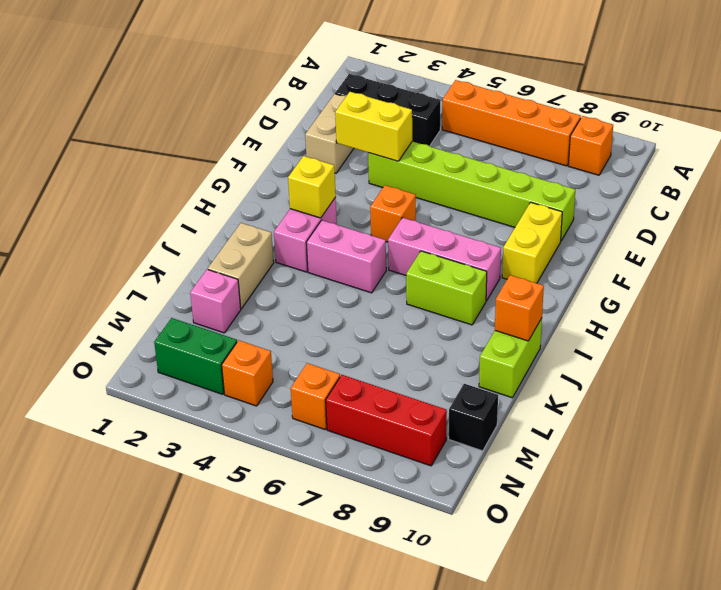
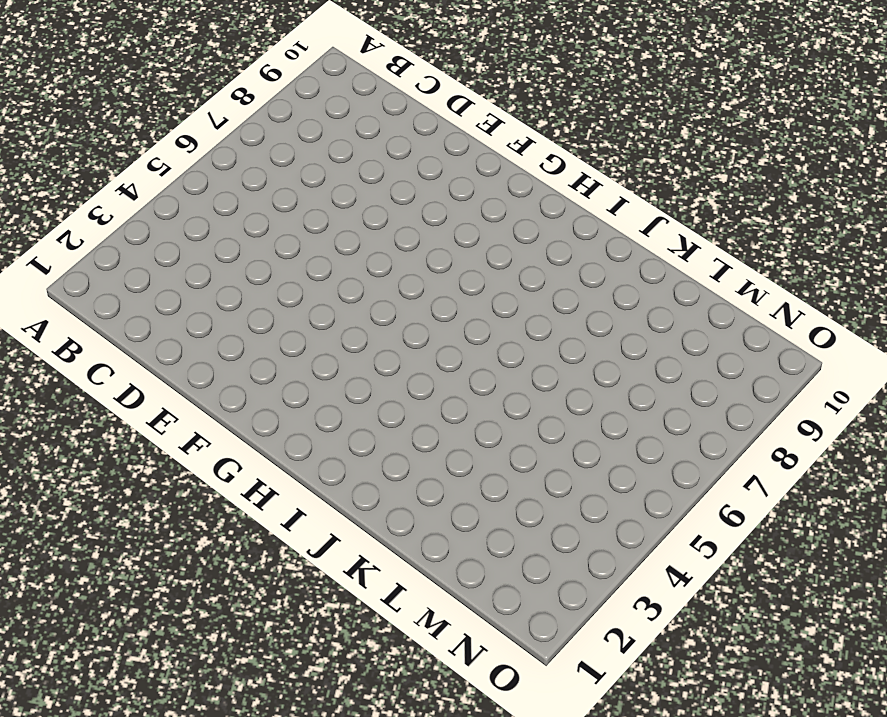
none -> orange 1x4 brick [442,80,581,166]
none -> orange 1x1 brick [569,116,613,175]
none -> black 1x3 brick [335,74,440,146]

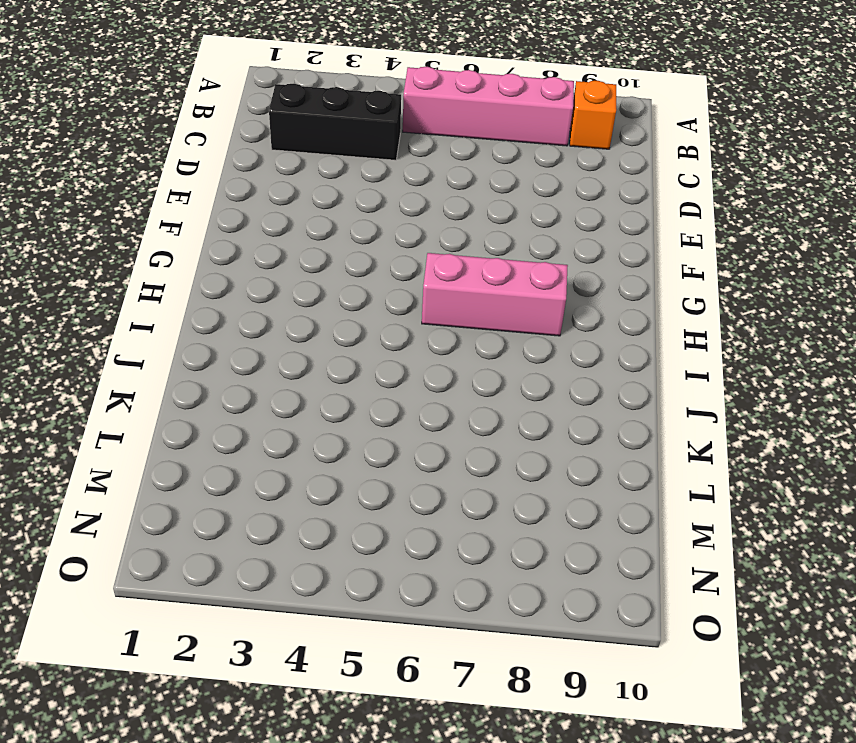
pink 1x4 brick [403,67,574,146] -> orange 1x4 brick [442,80,581,166]
none -> tan 1x2 brick [305,94,354,173]
none -> lime 1x6 brick [368,141,575,241]
none -> yellow 1x2 brick [502,202,562,283]

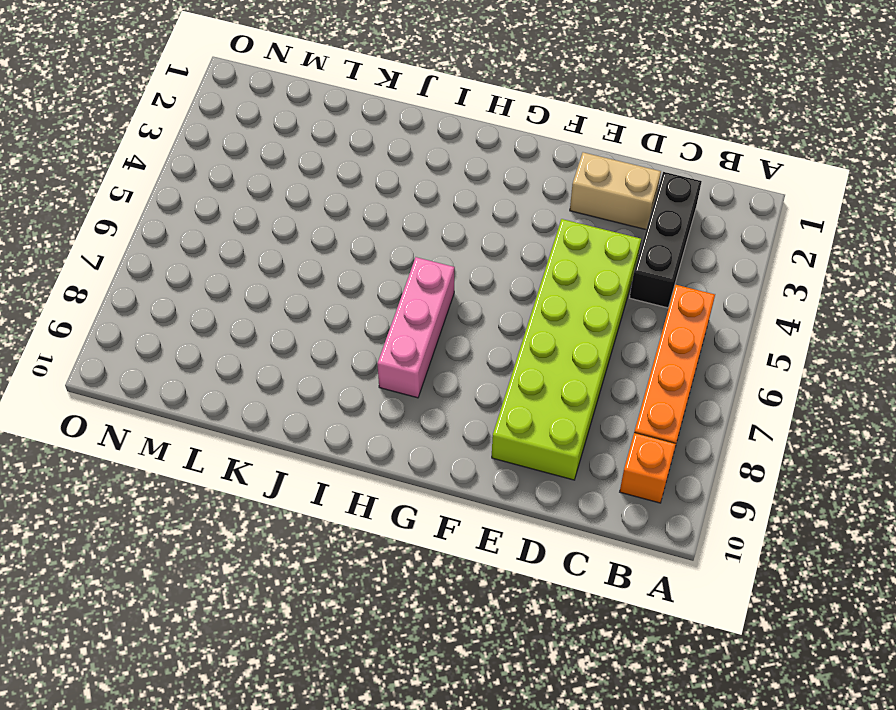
lime 2x6 brick [492,219,641,480] -> lime 1x6 brick [368,141,575,241]
none -> yellow 1x2 brick [502,202,562,283]
none -> orange 1x1 brick [370,185,416,242]
none -> pink 1x2 brick [274,197,337,272]

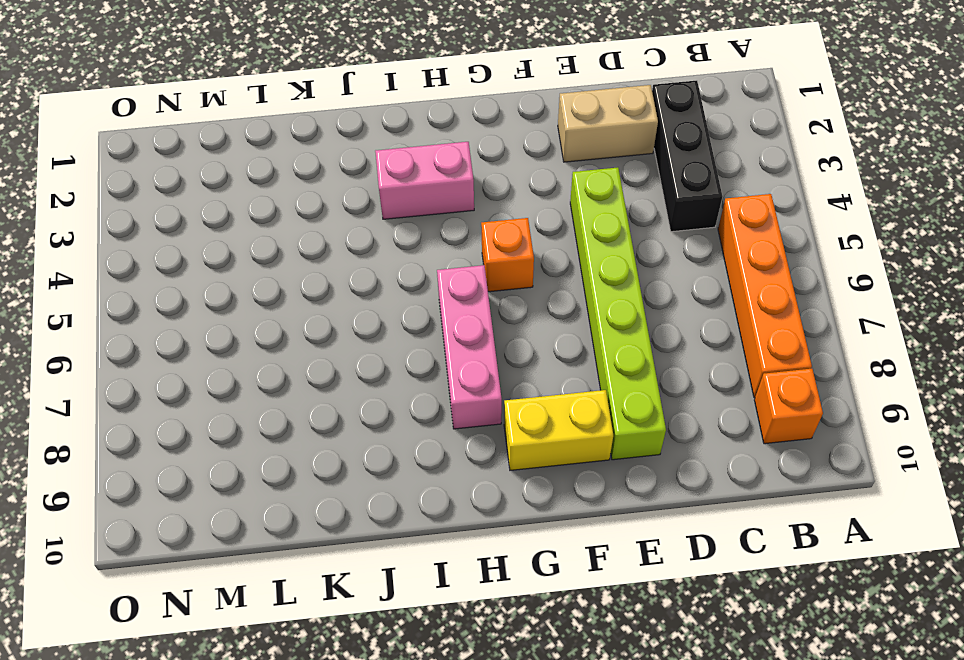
none -> pink 1x2 brick [306,220,386,293]
none -> lime 1x2 brick [406,251,487,325]
none -> tan 1x2 brick [208,223,274,309]

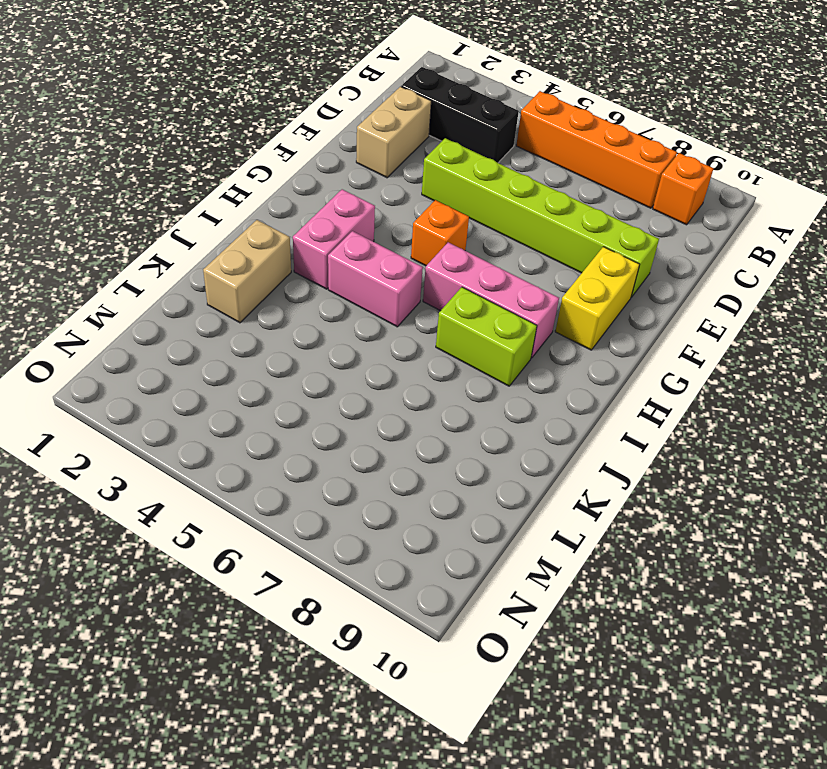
none -> lime 1x2 brick [479,318,542,398]
none -> pink 1x1 brick [190,269,241,333]
none -> black 1x1 brick [449,384,498,451]

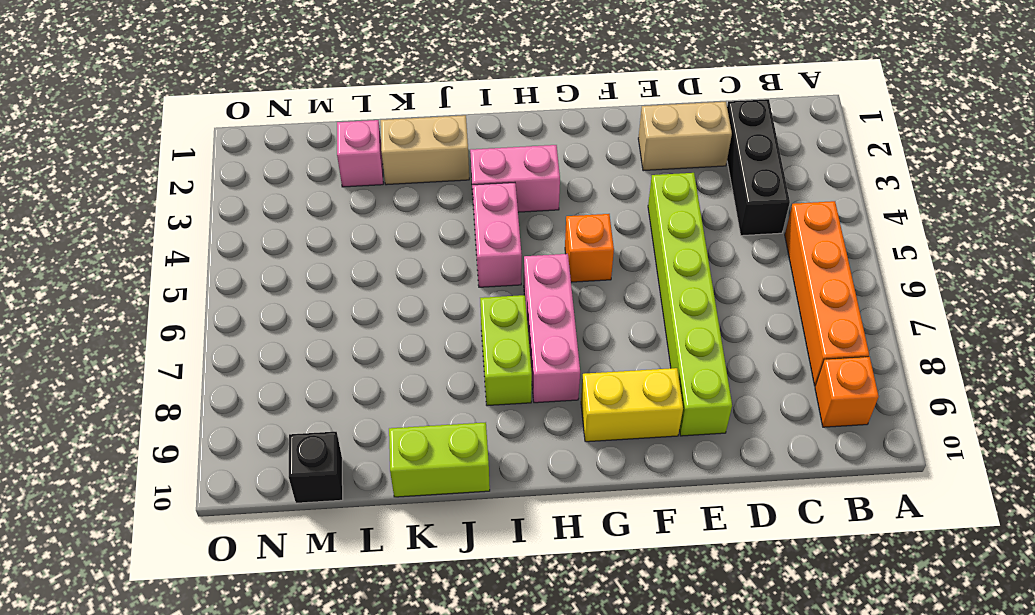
none -> green 1x2 brick [154,318,237,394]
none -> orange 1x1 brick [222,340,273,406]
none -> orange 1x1 brick [291,363,340,429]

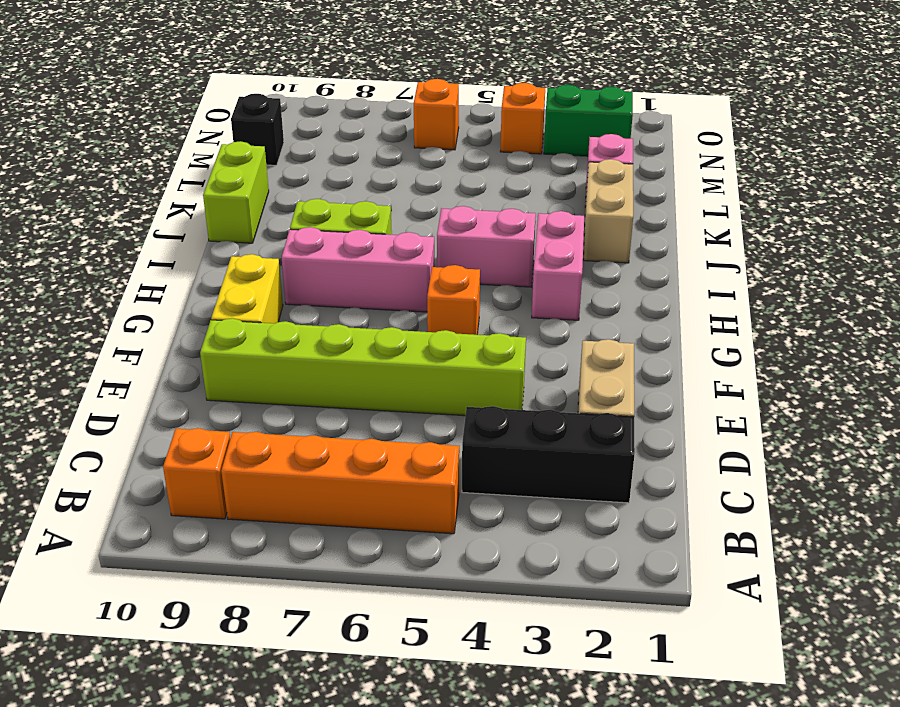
none -> red 1x3 brick [326,375,447,466]
none -> yellow 1x2 brick [335,92,412,161]
none -> yellow 1x1 brick [288,156,336,218]

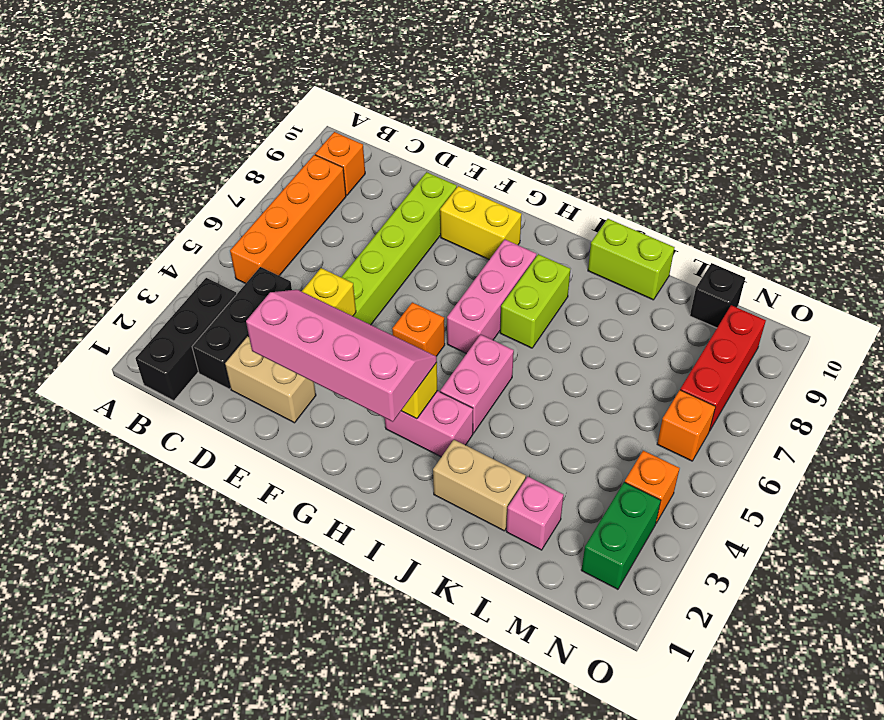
black 1x3 brick [136,278,237,401] -> none
pink 2x4 slope [246,290,437,422] -> none
none -> orange 1x1 brick [495,275,544,341]

